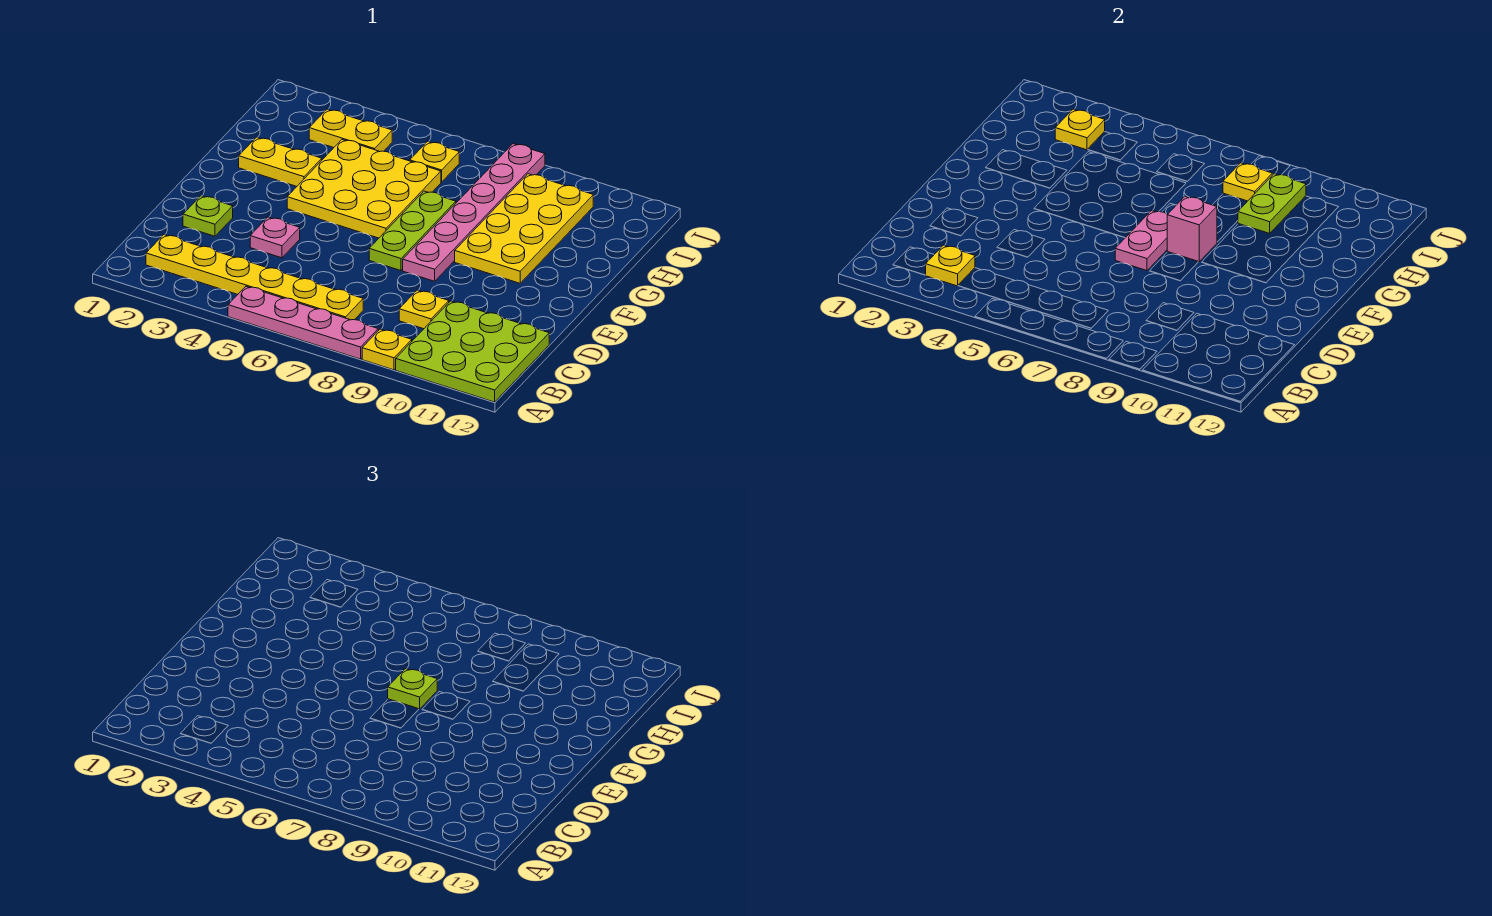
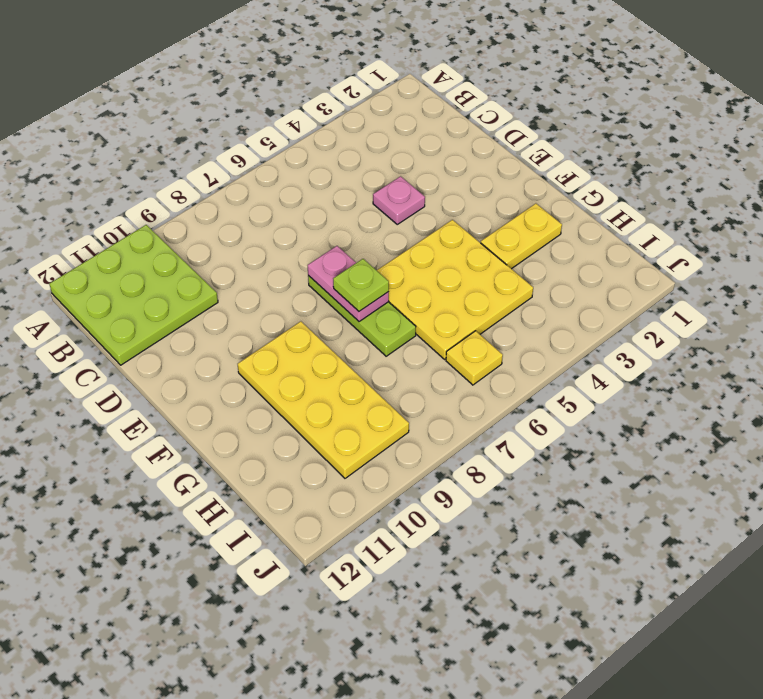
none -> pink 1x4 plate [228,286,378,359]
none -> yellow 1x1 plate [362,329,412,370]
none -> yellow 1x6 plate [146,235,363,320]

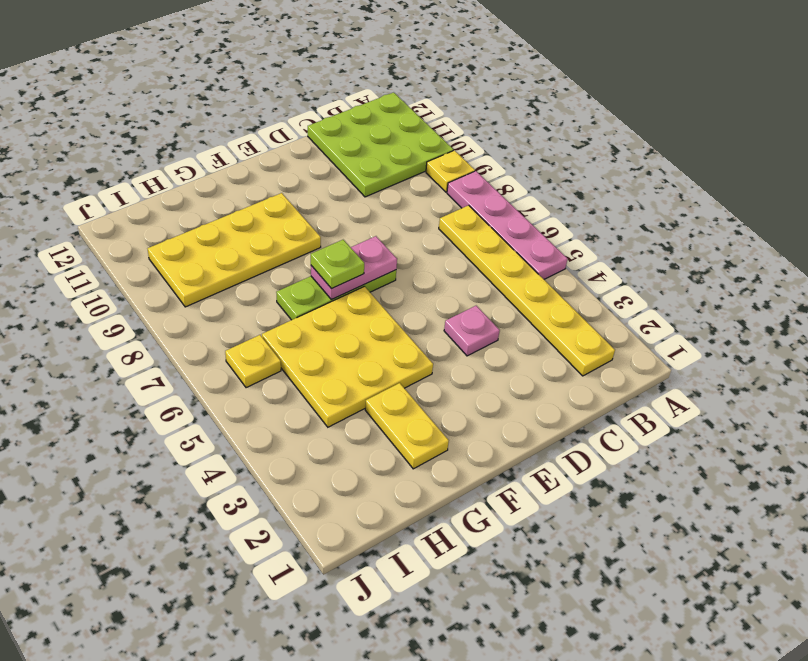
none -> yellow 1x1 plate [399,290,449,329]
none -> lime 1x1 plate [183,196,233,236]
none -> pink 1x6 plate [403,144,545,281]

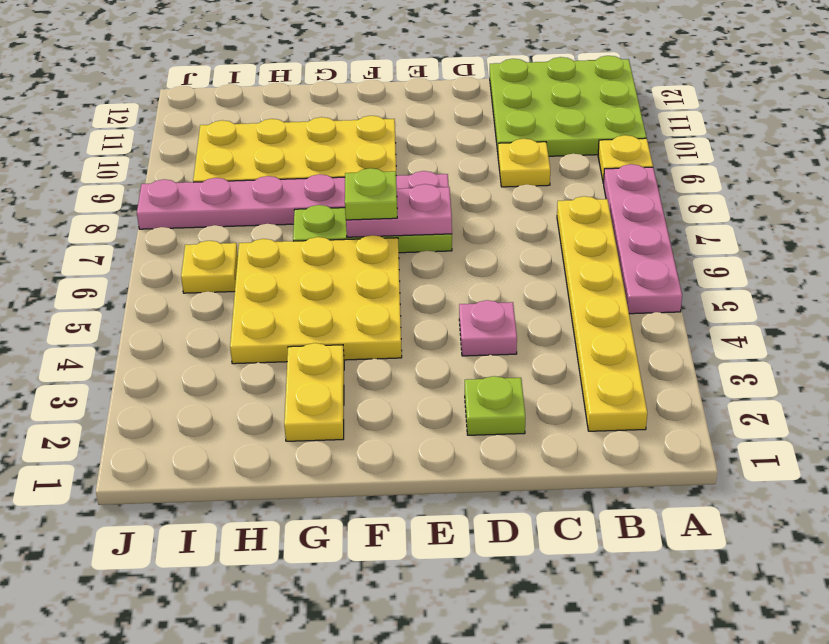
none -> yellow 1x2 plate [309,109,392,152]
none -> yellow 1x1 plate [926,245,975,286]
none -> pink 1x1 brick [1167,196,1217,262]

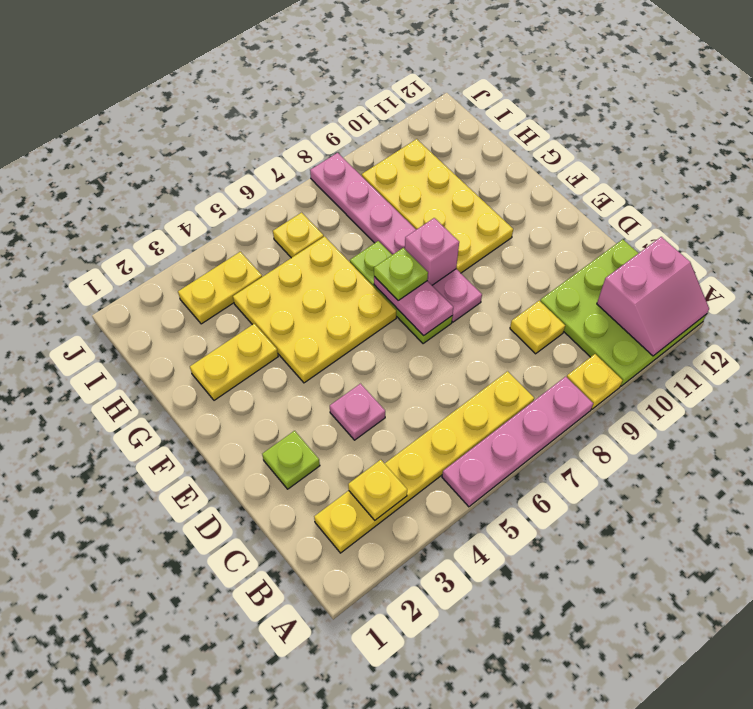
pink 2x2 slope [597,237,709,356] -> none
none -> lime 1x2 plate [1238,174,1306,233]
none -> yellow 1x1 plate [1055,109,1105,150]
none -> yellow 1x1 plate [1223,163,1272,201]

